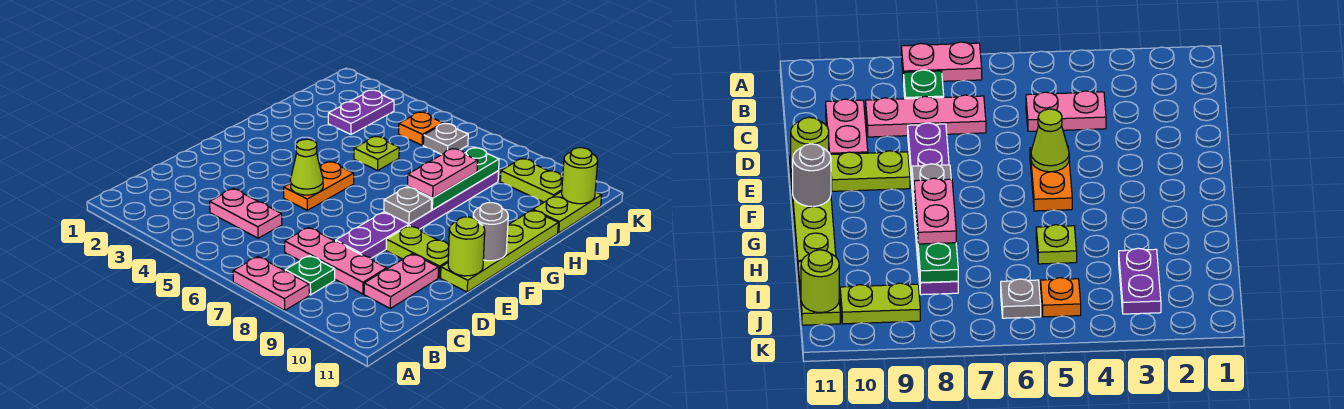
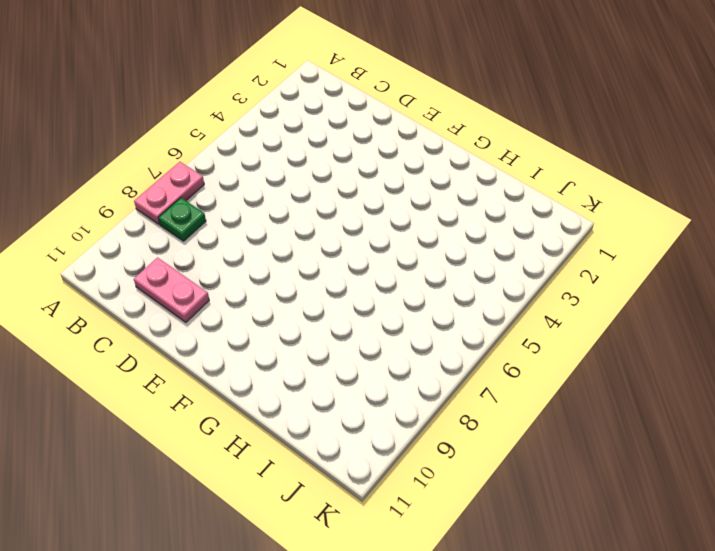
none -> pink 1x2 plate [210,189,282,238]
none -> pink 1x3 plate [285,227,387,294]
none -> purple 1x6 plate [336,171,499,258]

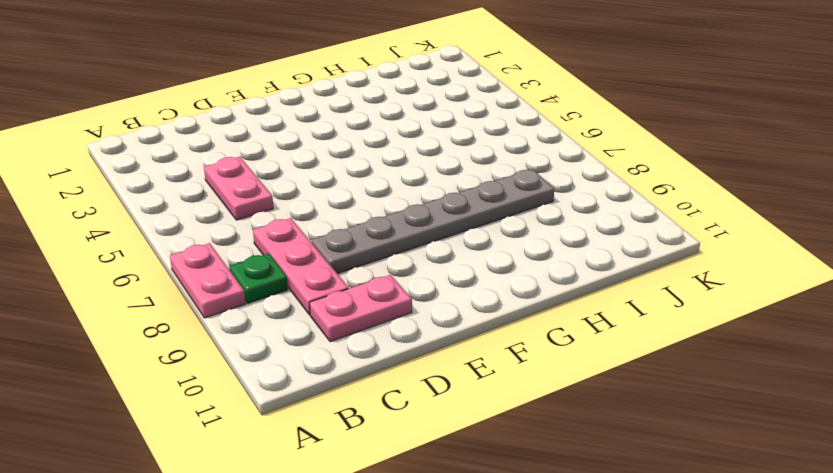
grey 1x6 plate [312,169,554,274] -> purple 1x6 plate [336,171,499,258]
none -> orange 1x2 plate [284,162,354,210]
none -> lime 1x2 plate [386,226,449,278]
none -> lime 1x4 plate [441,210,558,292]

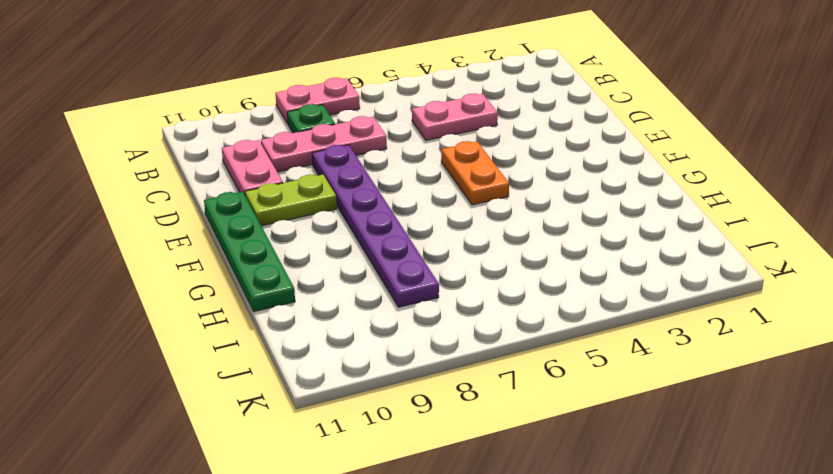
green 1x4 plate [204,192,295,312] -> lime 1x4 plate [441,210,558,292]
none -> lime 1x1 plate [354,137,399,170]
none -> purple 1x2 plate [328,90,394,134]
none -> lime 1x2 plate [533,191,602,233]

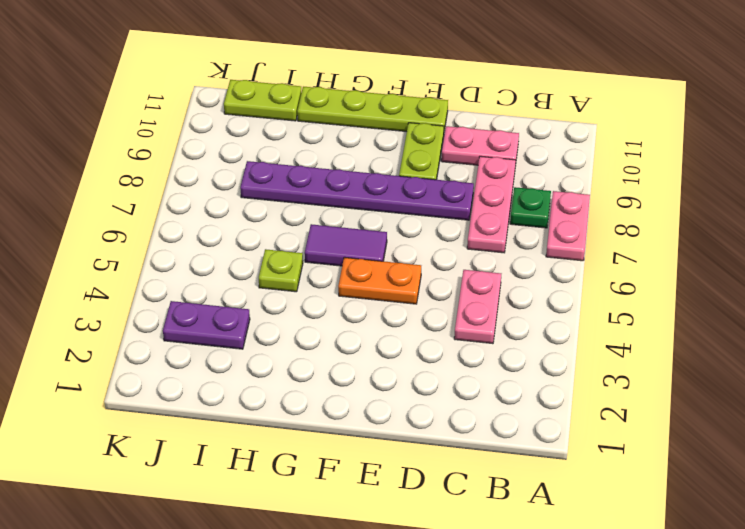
purple 1x2 tile [305,224,387,266] -> none
none -> orange 1x1 plate [399,112,443,145]
none -> grey 1x1 plate [423,124,468,154]
none -> lime 1x2 plate [500,159,563,202]

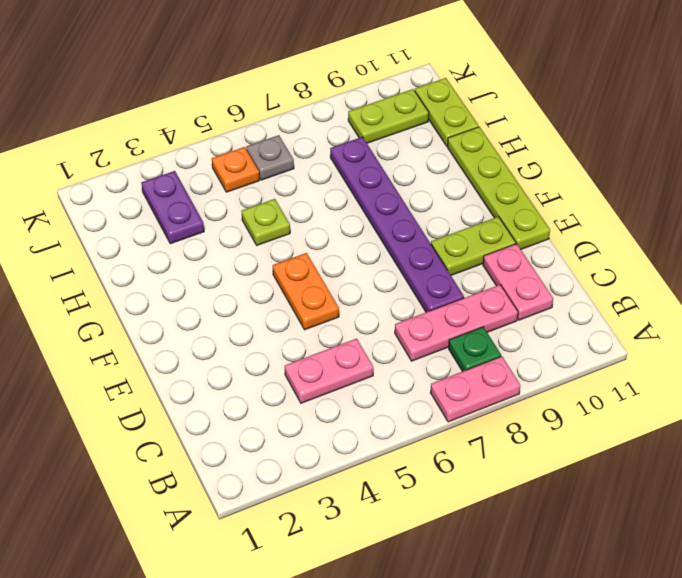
none -> lime 1x1 cone [290,139,323,195]
none -> lime 1x1 round brick [448,217,485,276]
none -> grey 1x1 plate [384,187,432,224]

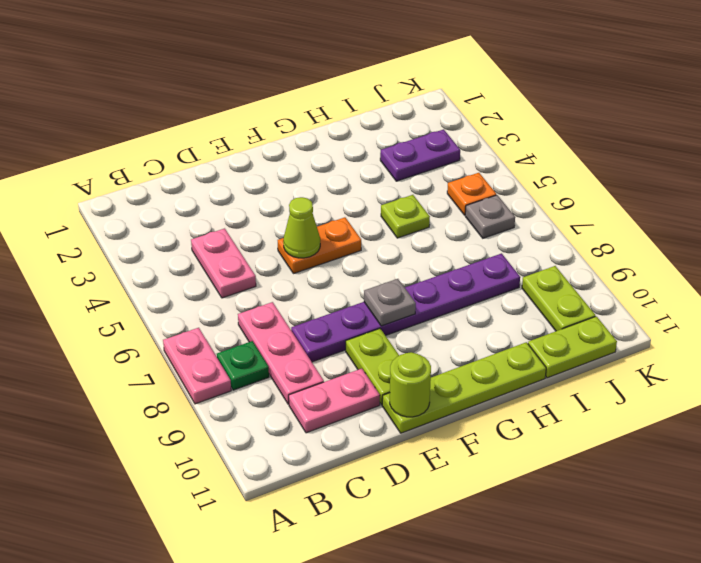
none -> grey 1x1 round brick [473,203,508,261]
none -> green 1x3 plate [407,148,499,210]
none -> lime 1x1 round brick [562,148,598,204]

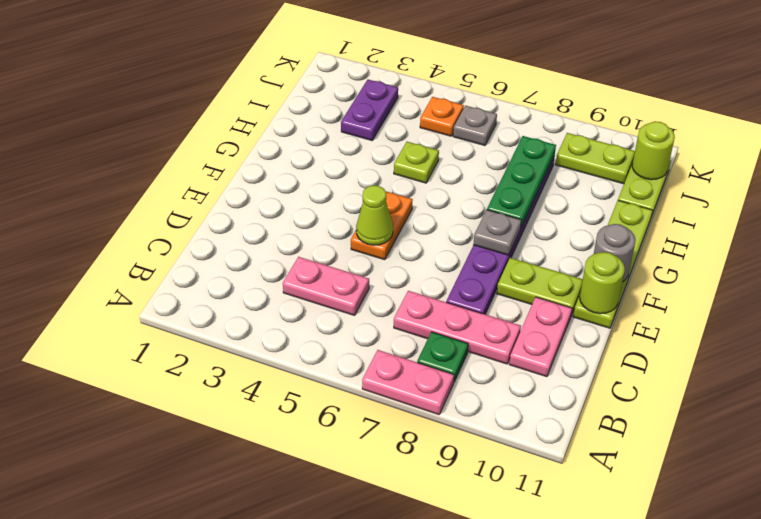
none -> pink 1x2 plate [408,149,478,198]

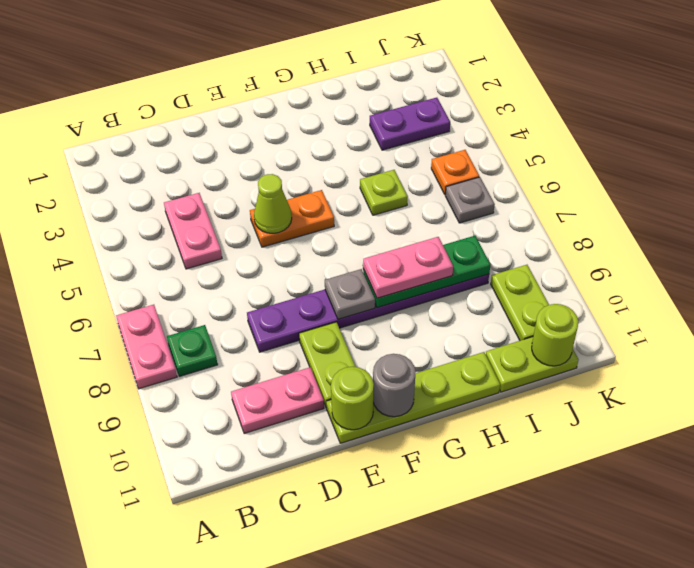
none -> pink 1x3 plate [285,227,387,294]

